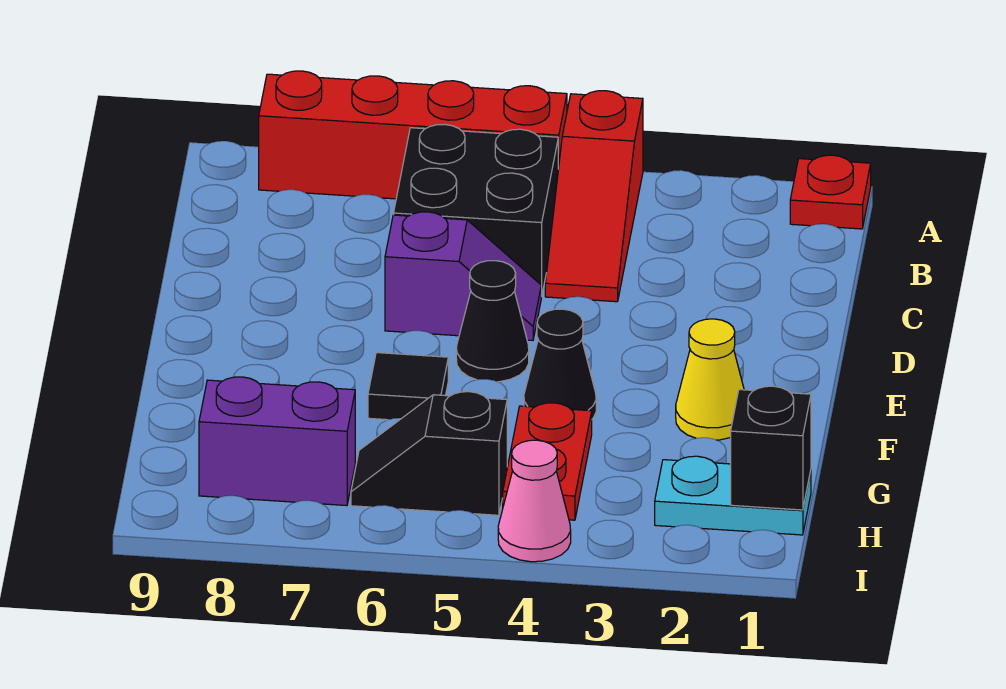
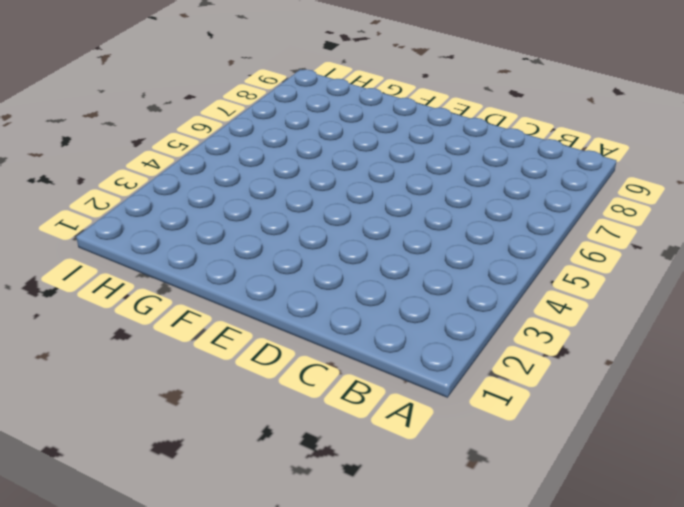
none -> red 1x1 plate [790,155,871,229]
none -> red 1x3 slope [545,91,643,302]
none -> red 1x4 brick [259,71,567,199]

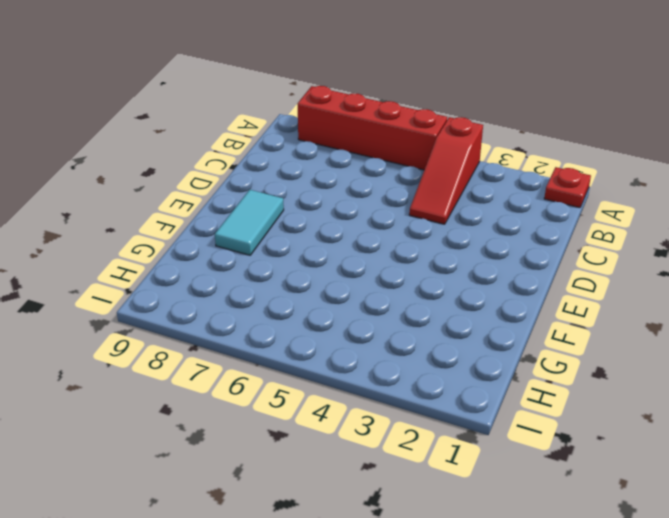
cyan 1x2 tile [215,190,284,255] -> none
none -> black 2x2 brick [394,124,558,296]
none -> purple 1x2 slope [385,212,541,340]
none -> black 1x1 cone [456,261,529,382]

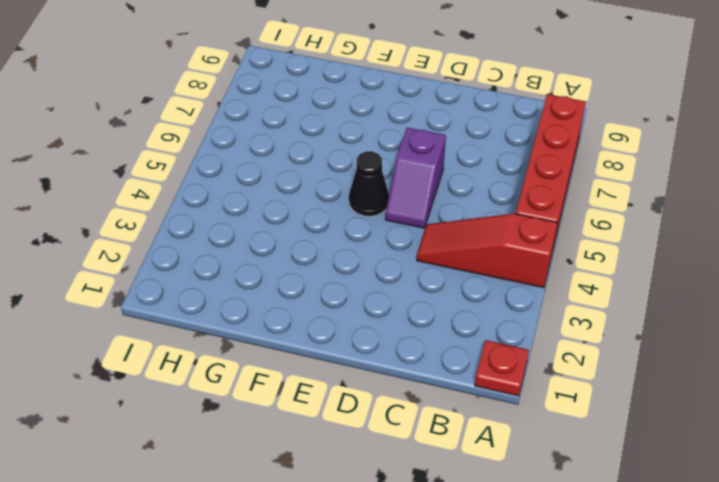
none -> black 2x2 brick [394,124,558,296]
none -> yellow 1x1 cone [676,319,744,440]
none -> black 1x1 cone [524,309,596,419]

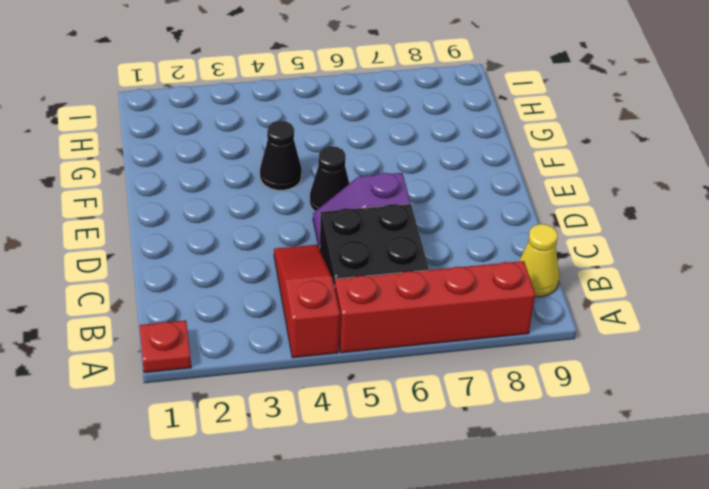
yellow 1x1 cone [519,224,559,297] -> yellow 1x1 cone moved to [676,319,744,440]
none -> black 1x1 tile [368,353,448,420]
none -> red 1x2 plate [503,403,592,520]
none -> cyan 1x2 plate [655,456,811,535]

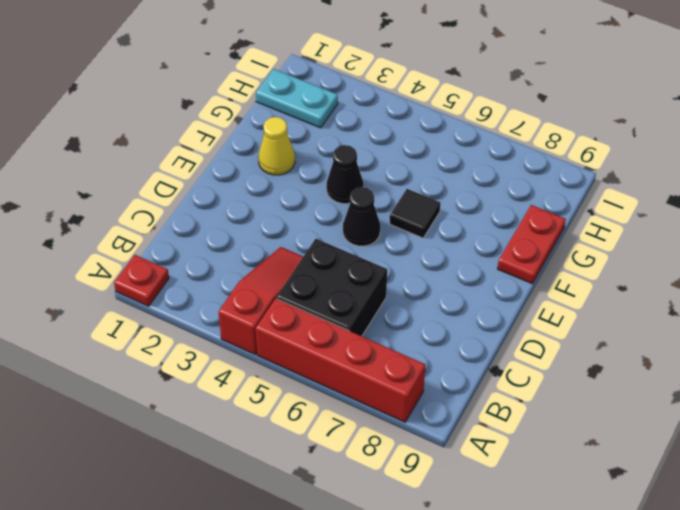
red 1x2 plate [498,205,566,284] -> red 1x2 plate moved to [503,403,592,520]
none -> purple 1x2 slope [385,212,541,340]
none -> black 1x2 slope [351,392,507,515]
none -> purple 1x2 brick [199,377,355,506]

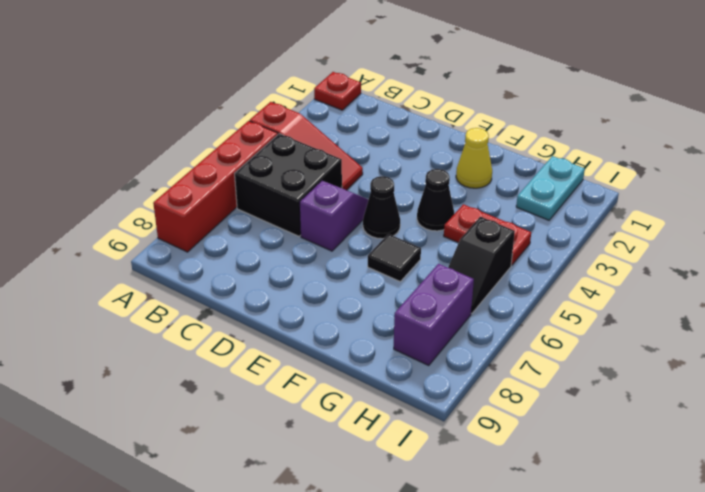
none -> pink 1x1 cone [498,440,571,562]
none -> black 1x1 brick [731,386,811,510]

